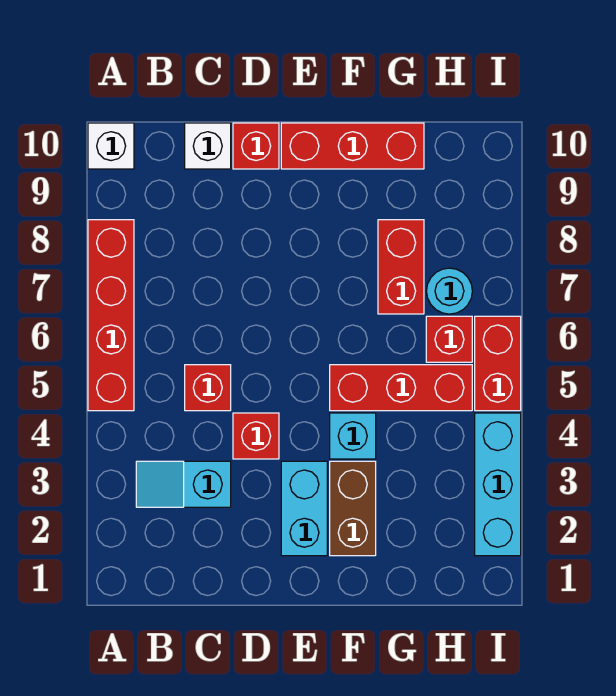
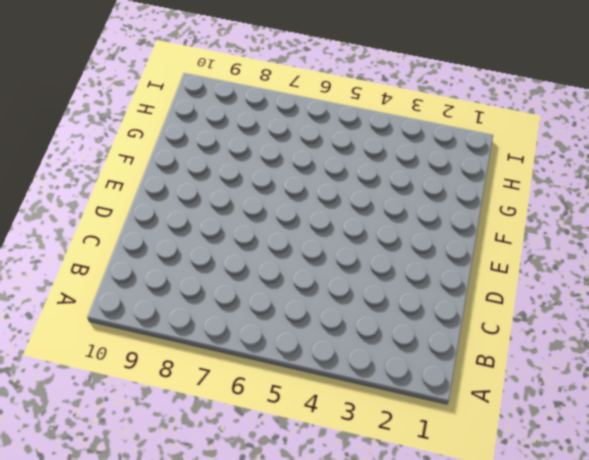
none -> red 1x4 brick [88,220,134,411]
none -> white 1x1 brick [88,123,134,169]
none -> cyan 1x2 slope [136,461,231,507]

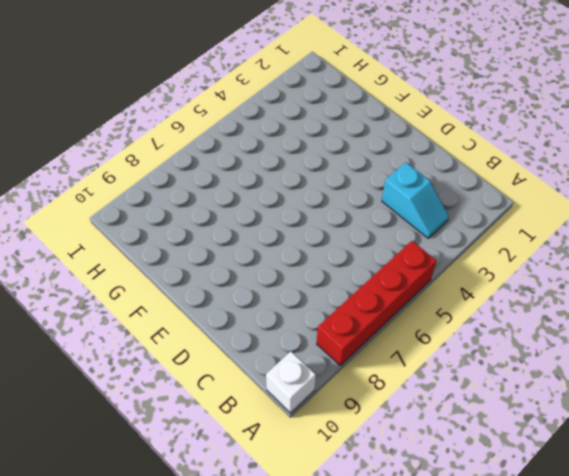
none -> red 1x1 brick [185,365,231,411]
none -> white 1x1 brick [185,123,231,169]
none -> red 1x1 brick [233,413,279,459]

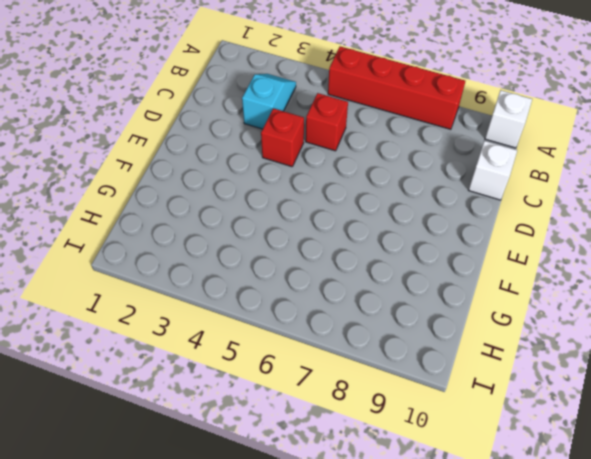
none -> red 1x1 brick [233,123,279,169]
none -> cyan 1x2 brick [281,461,327,556]
none -> red 1x3 brick [281,123,424,169]

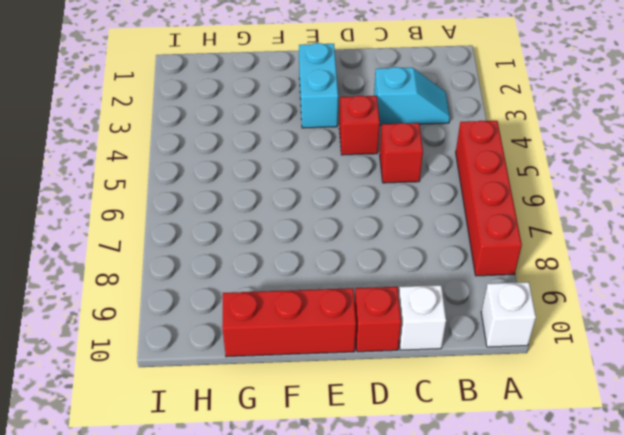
none -> brown 1x2 brick [330,461,376,556]
none -> cyan 1x1 brick [330,413,376,459]
none -> red 1x3 brick [330,365,472,411]

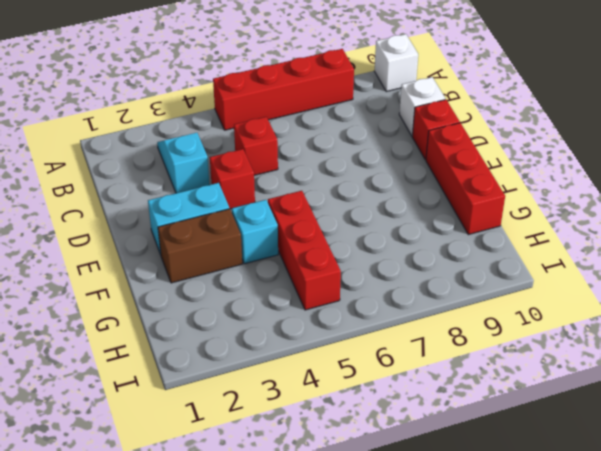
none -> red 1x2 brick [378,220,424,314]
none -> red 1x1 brick [426,316,472,362]
none -> cyan 1x1 round brick [426,268,472,314]

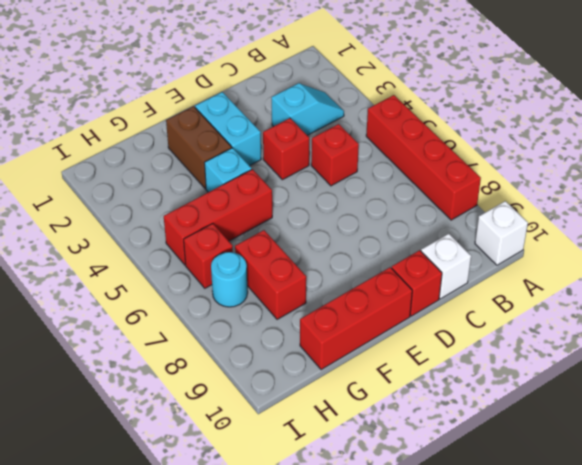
none -> cyan 1x3 brick [475,413,521,556]
none -> red 1x2 brick [475,316,521,411]

